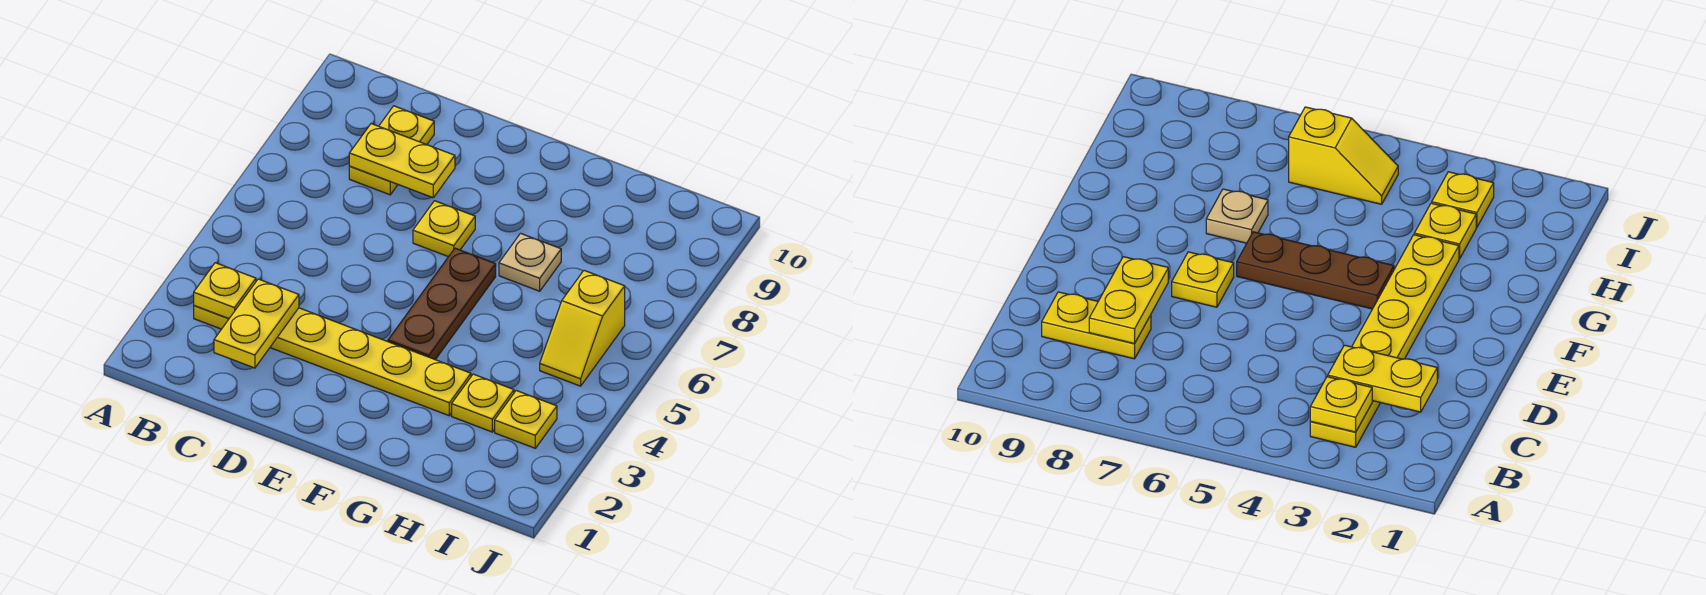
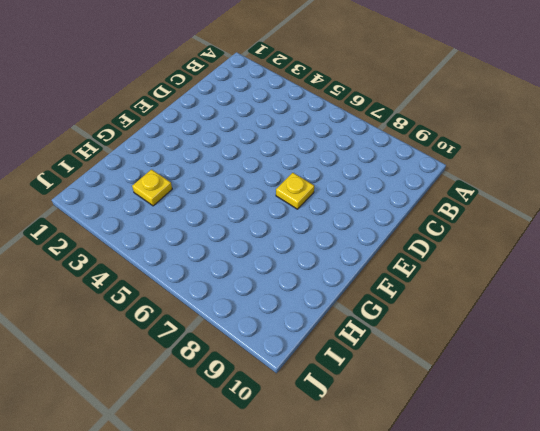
none -> yellow 1x6 plate [194,306,471,416]
none -> yellow 1x2 plate [349,106,434,195]

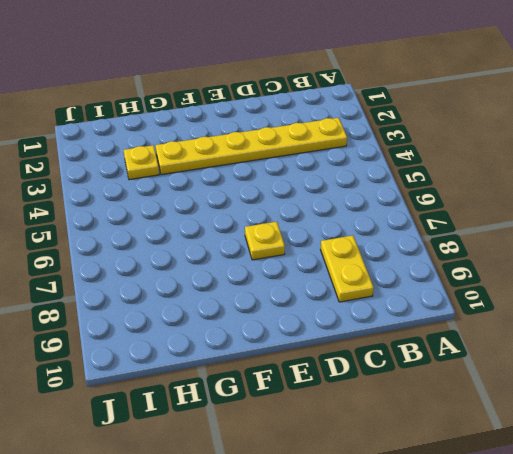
none -> brown 1x3 plate [388,248,496,360]
none -> tan 1x1 plate [499,233,561,291]

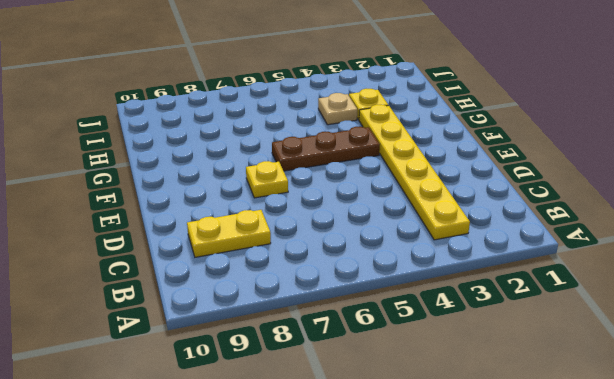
tan 1x1 plate [318,93,357,125] -> tan 1x1 plate moved to [499,233,561,291]
none -> yellow 1x1 plate [495,391,557,448]
none -> yellow 1x2 slope [540,271,625,386]

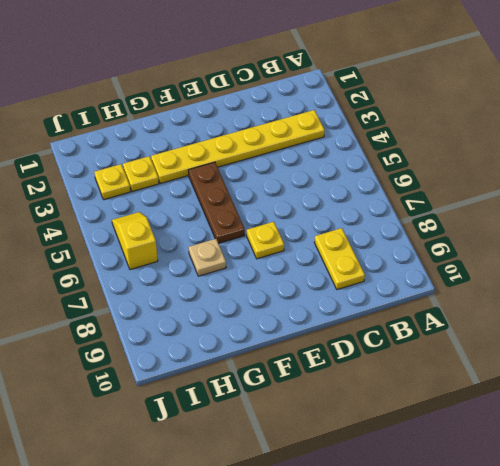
none -> yellow 1x1 plate [194,263,256,318]
none -> yellow 1x2 plate [214,279,299,368]

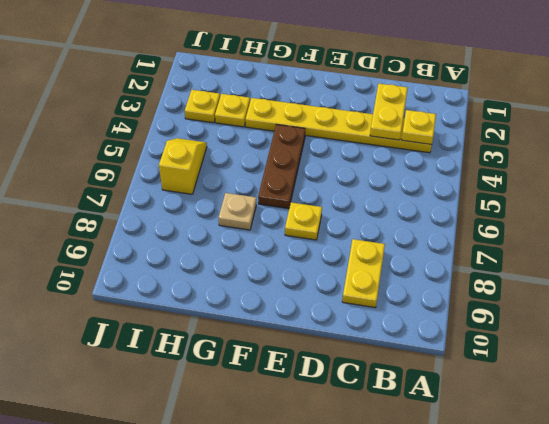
none -> yellow 1x2 plate [349,124,455,198]

